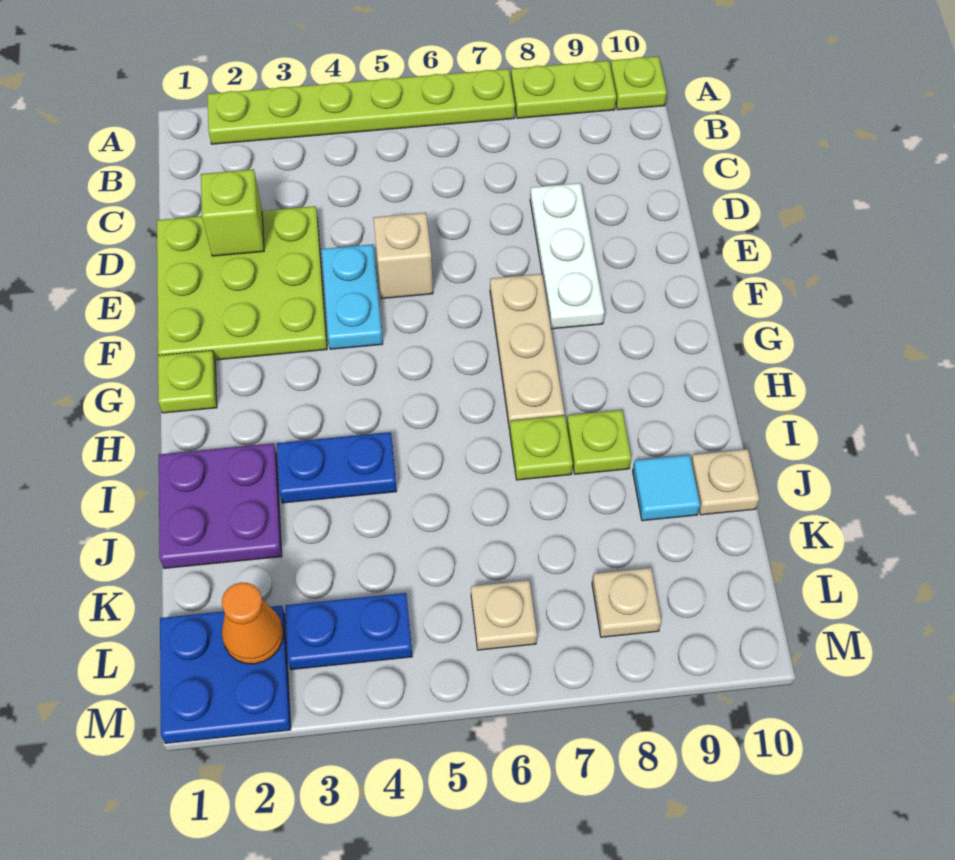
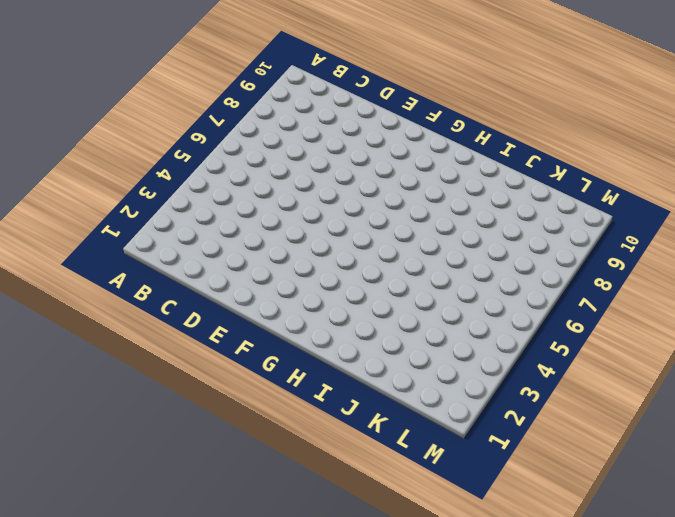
none -> lime 1x6 plate [207,69,515,144]
none -> lime 1x2 plate [511,60,616,118]
none -> lime 1x1 plate [611,56,667,110]

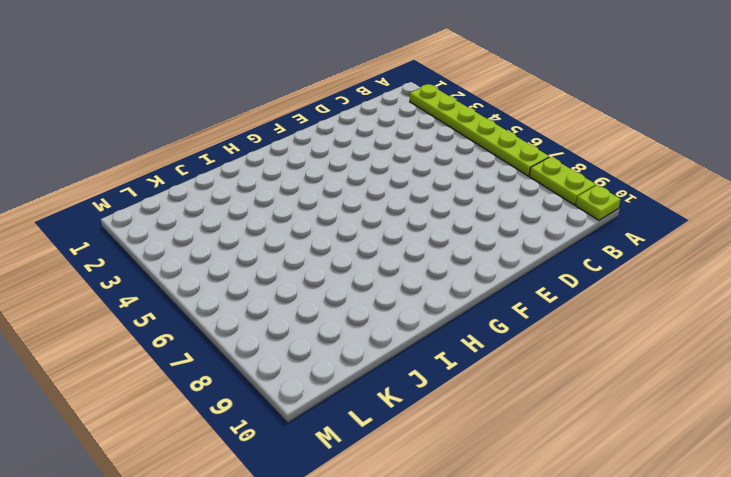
none -> lime 3x3 plate [157,206,327,360]
none -> white 1x3 plate [530,183,604,329]
none -> cyan 1x2 plate [322,244,383,349]

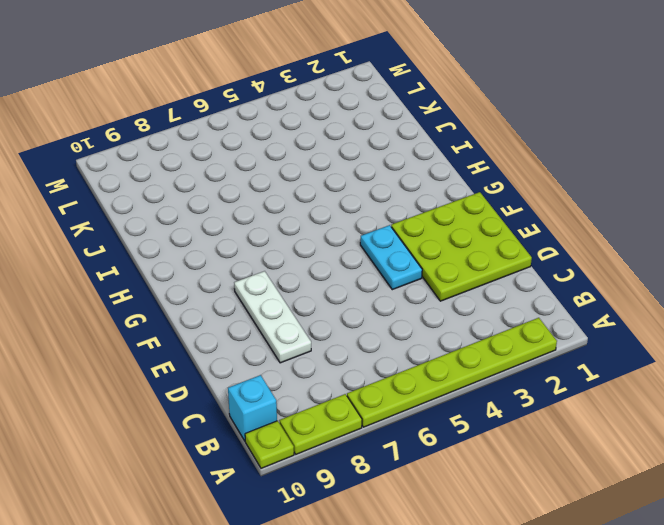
cyan 1x1 brick [228,375,277,441] -> none
none -> tan 1x1 brick [373,213,433,299]
none -> tan 1x3 plate [490,274,565,429]
none -> lime 1x1 plate [158,351,217,413]

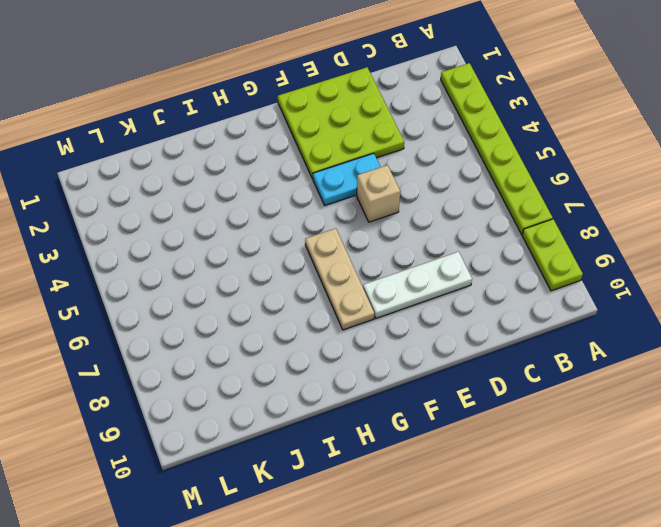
tan 1x3 plate [305,228,374,330] -> tan 1x3 plate turned to [490,274,565,429]
none -> lime 1x1 plate [611,56,667,110]
none -> lime 1x1 plate [158,351,217,413]
none -> purple 2x2 plate [159,443,282,568]

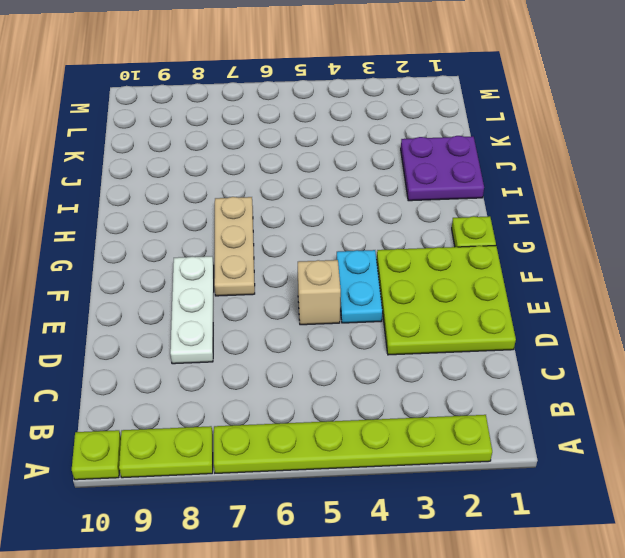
none -> blue 1x2 plate [277,432,397,503]
none -> lime 1x1 plate [510,416,573,480]
none -> lime 1x1 plate [567,410,631,474]

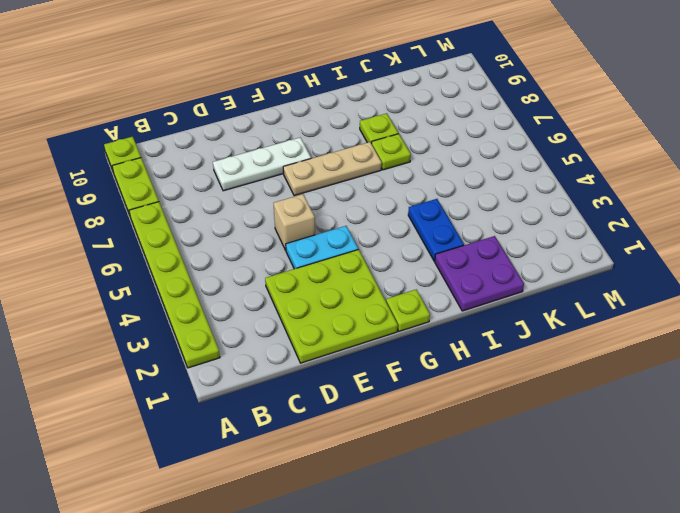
none -> cyan 1x1 tile [633,455,700,521]
none -> tan 1x1 plate [691,449,759,515]
none -> blue 2x2 plate [160,606,291,743]

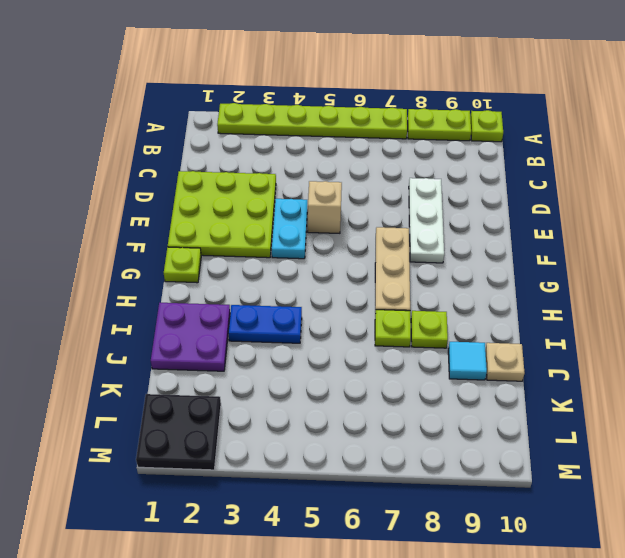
black 2x2 plate [136,394,221,470] -> blue 2x2 plate [160,606,291,743]
none -> blue 1x2 plate [285,593,412,670]
none -> tan 1x1 plate [471,580,537,650]
none -> tan 1x1 plate [592,568,661,637]

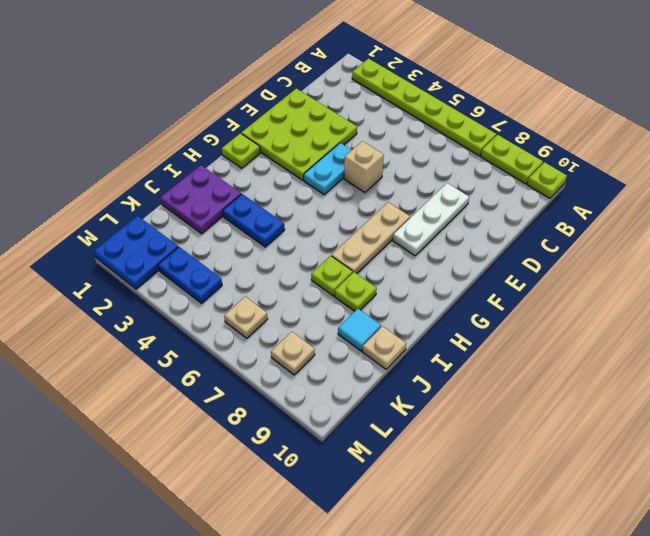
none -> lime 1x1 brick [201,169,264,256]
none -> orange 1x1 cone [222,582,284,664]

